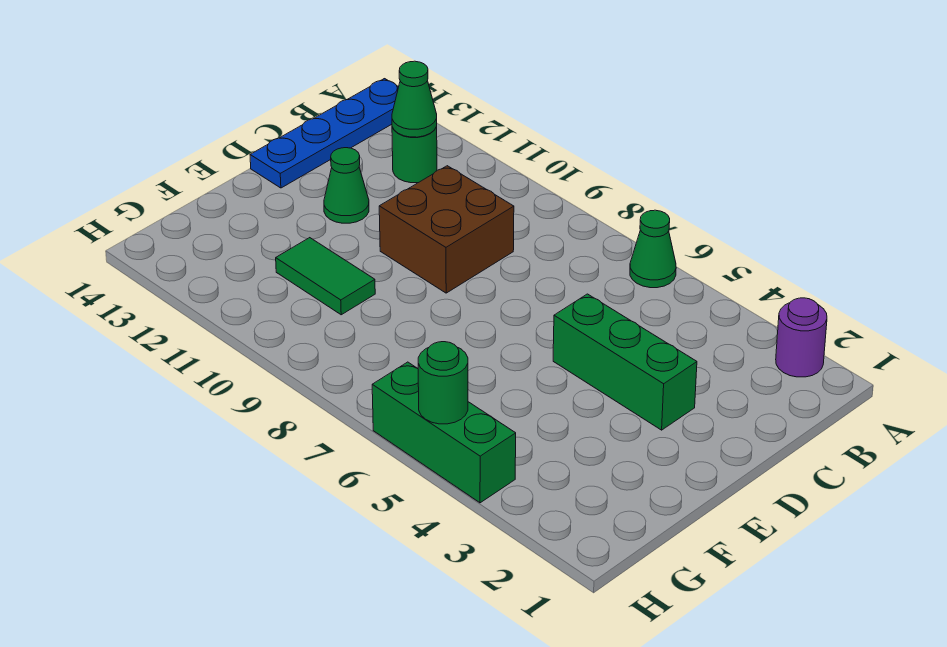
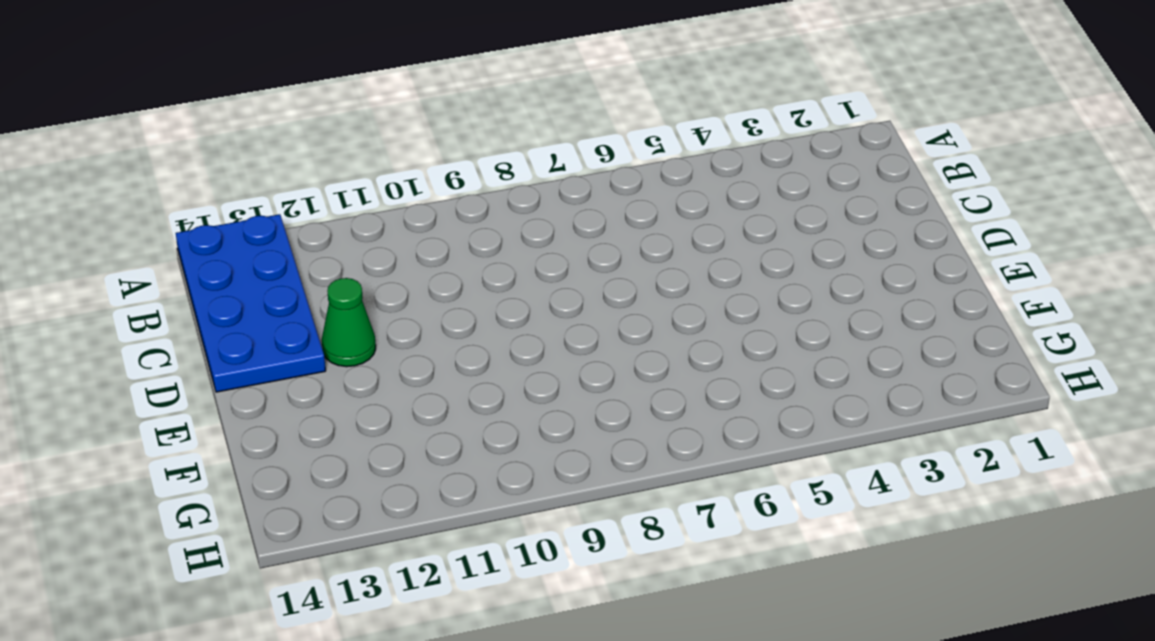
blue 2x4 plate [176,214,326,392] -> blue 1x4 plate [250,79,398,188]
none -> purple 1x1 round brick [776,298,827,377]
none -> green 1x1 cone [630,210,676,288]

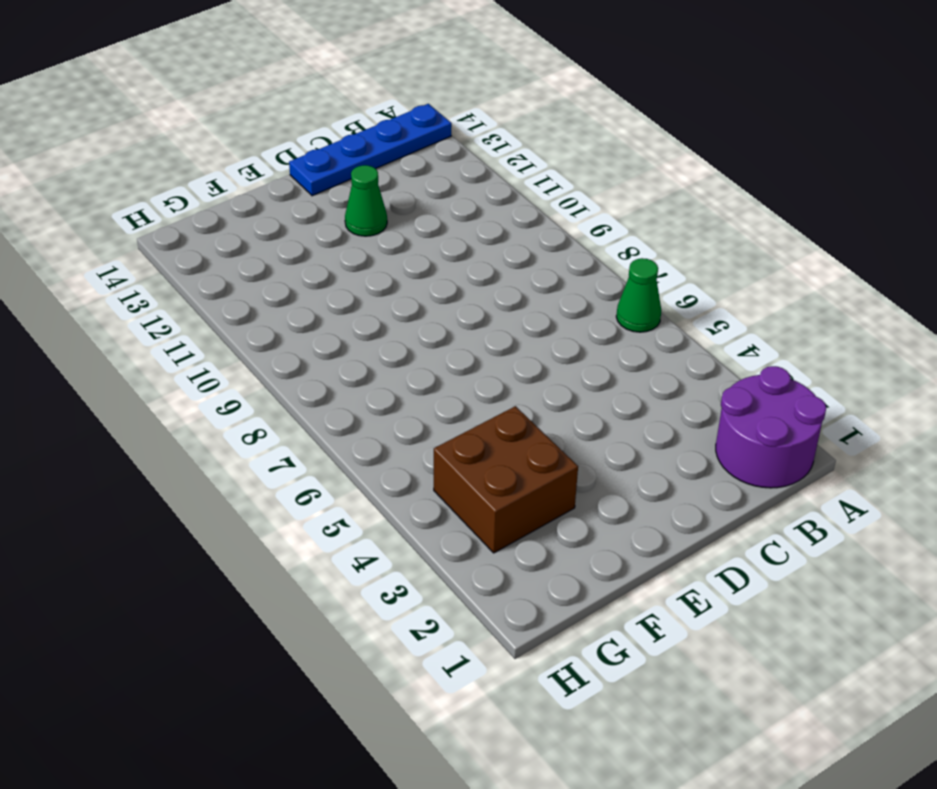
purple 2x2 round brick [716,366,826,488] -> purple 1x1 round brick [776,298,827,377]
brown 2x2 brick [434,406,578,553] -> brown 2x2 brick moved to [379,166,514,293]
none -> green 1x1 round brick [392,127,437,183]
none -> green 1x3 brick [553,294,697,430]

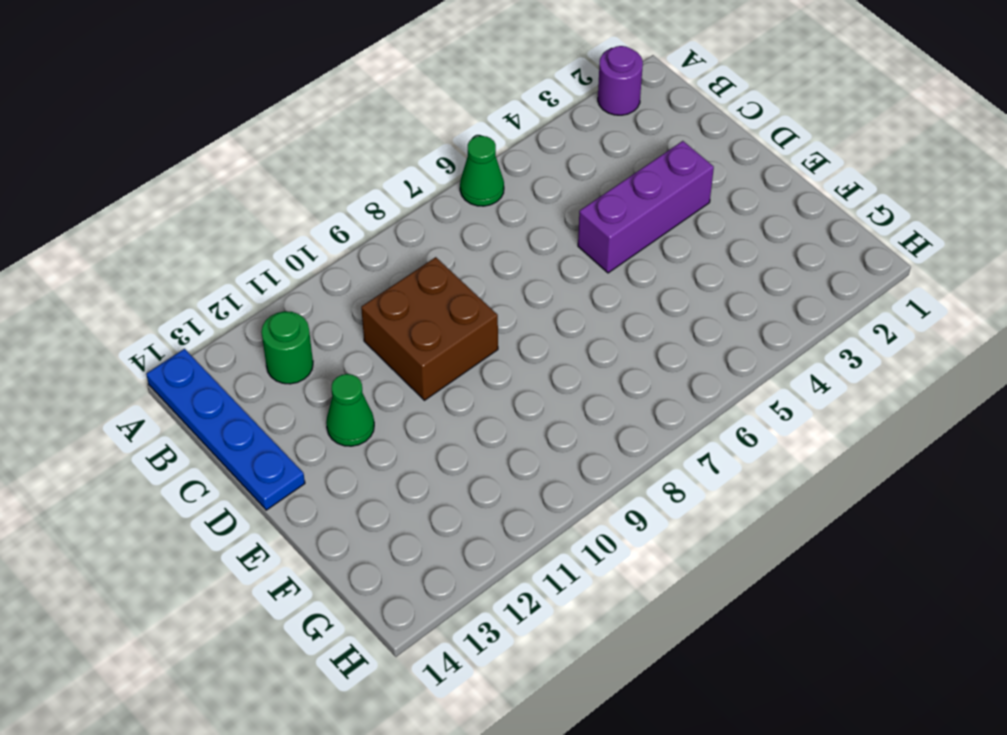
purple 1x3 brick [578,141,714,273] -> green 1x3 brick [553,294,697,430]
none -> green 1x2 tile [276,238,375,315]
none -> green 1x3 brick [372,362,516,503]

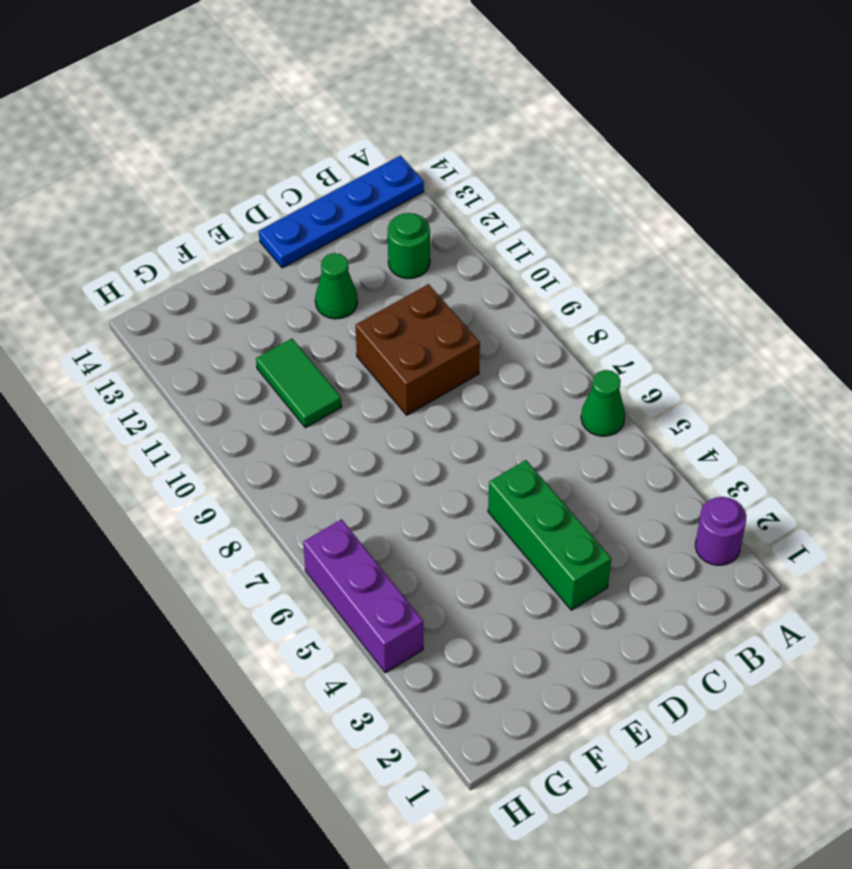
purple 1x3 brick [303,519,423,673] -> green 1x3 brick [372,362,516,503]
none -> green 1x1 cone [392,61,437,137]
none -> green 1x1 round brick [418,342,468,424]

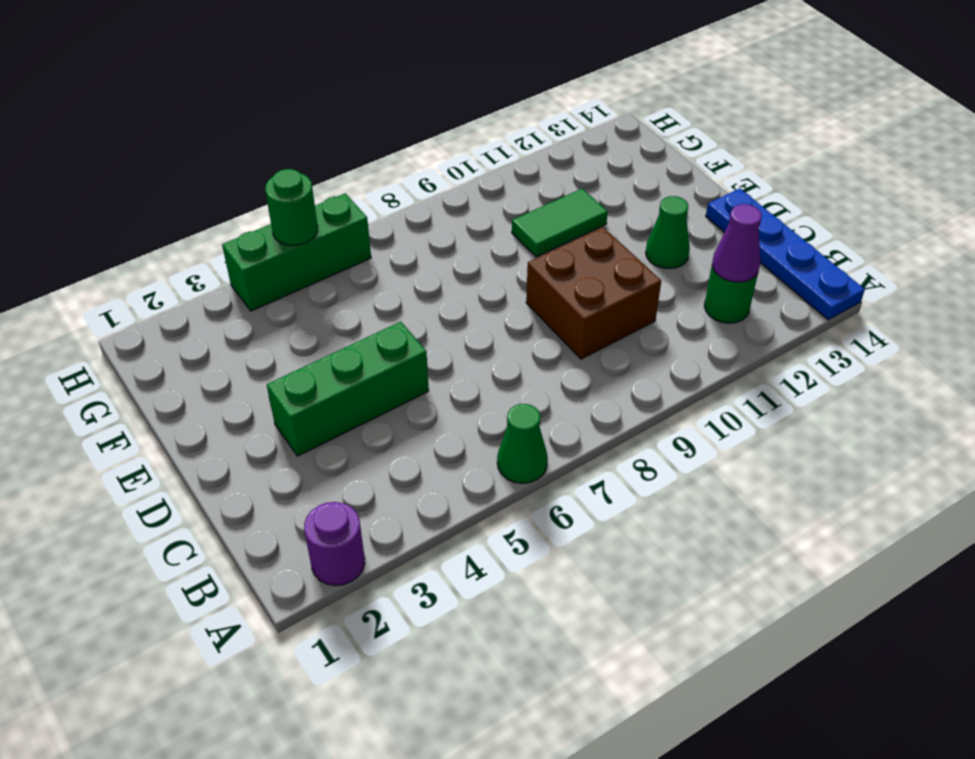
purple 1x1 cone [712,204,762,282] -> green 1x1 cone [392,61,437,137]

